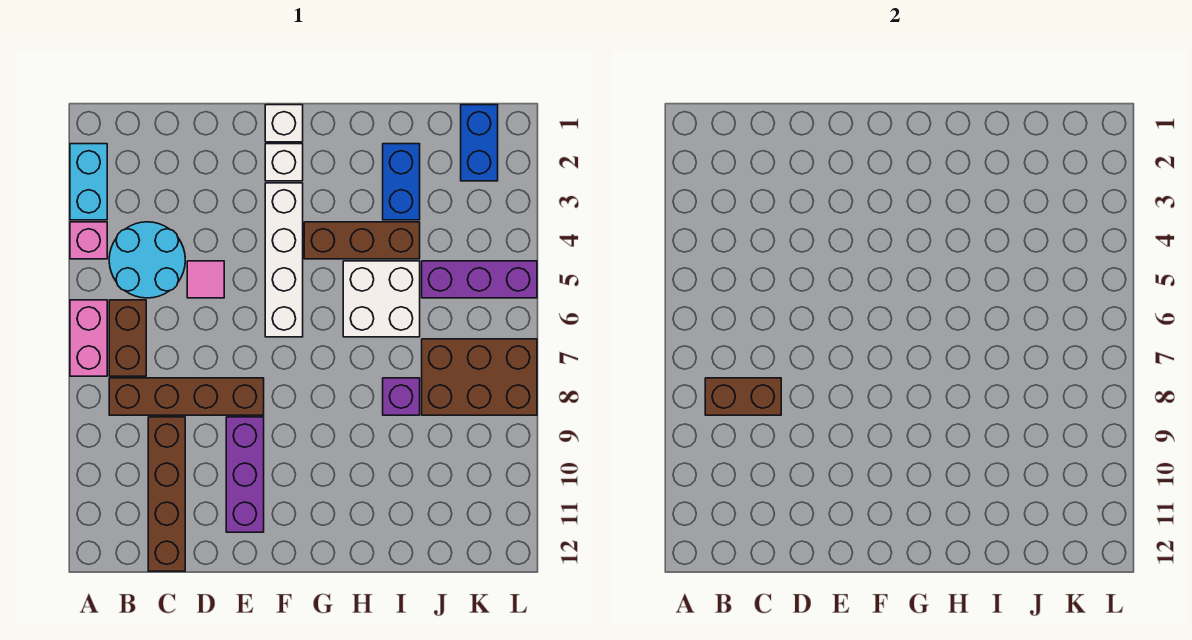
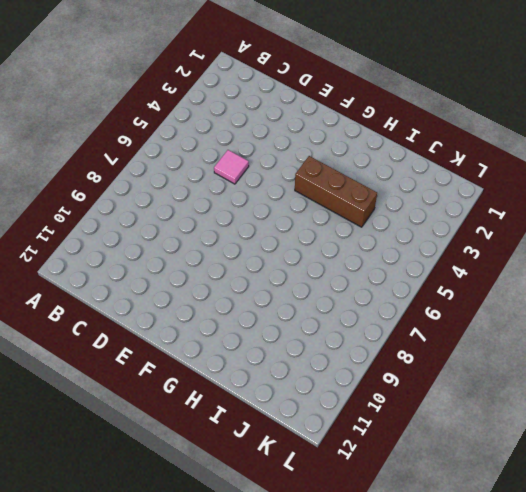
none -> cyan 1x2 brick [70,144,107,220]
none -> pink 1x1 brick [70,222,107,259]
none -> pink 1x2 brick [70,300,107,376]

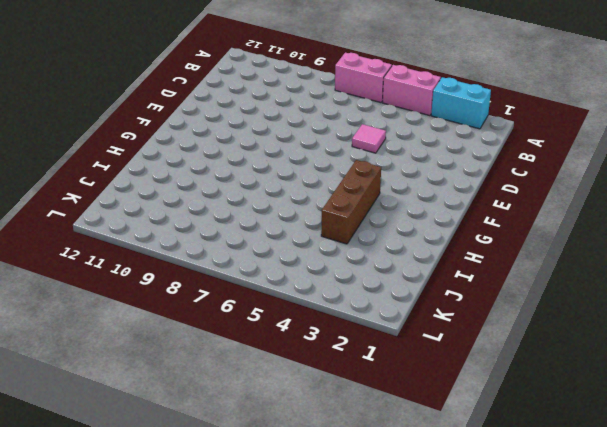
pink 1x2 brick [382,65,441,116] -> pink 1x1 brick [70,222,107,259]
none -> cyan 2x2 round brick [109,222,185,298]
none -> brown 1x2 brick [109,300,146,376]
none -> brown 1x4 brick [109,378,264,415]

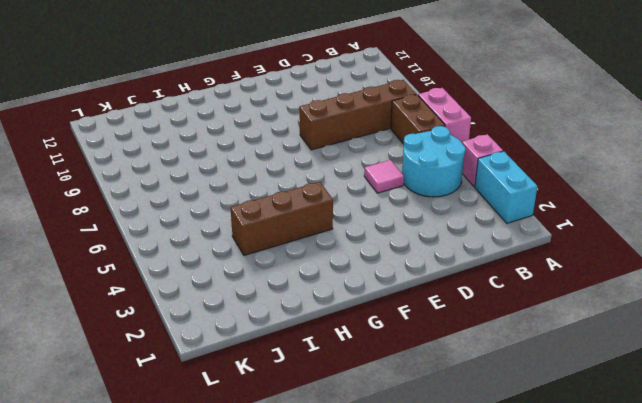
none -> brown 1x4 brick [148,417,185,571]
none -> purple 1x3 brick [226,417,264,532]
none -> white 1x1 brick [265,105,303,142]

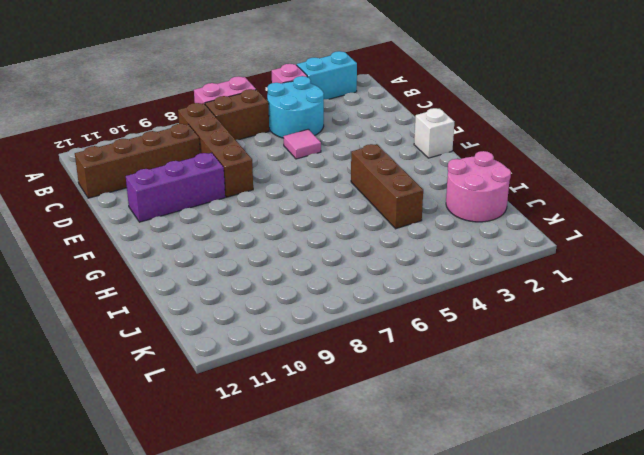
pink 2x2 round brick [446,151,511,222] -> blue 1x2 brick [383,144,420,220]
none -> white 1x1 brick [265,144,303,181]
none -> white 1x4 brick [265,183,303,337]
none -> white 2x2 brick [343,261,420,337]

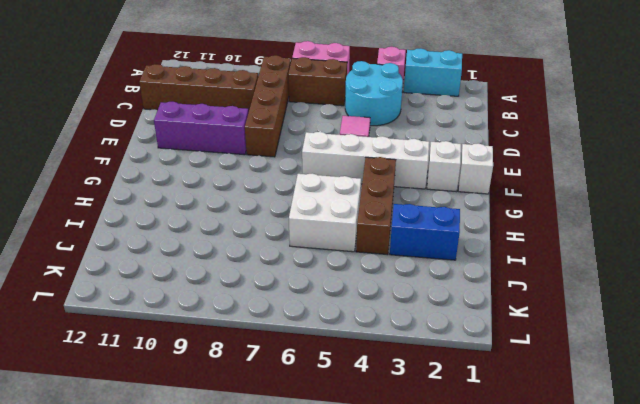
none -> purple 1x1 brick [383,378,420,415]
none -> purple 1x3 brick [422,261,537,298]
none -> brown 2x3 brick [422,339,537,415]

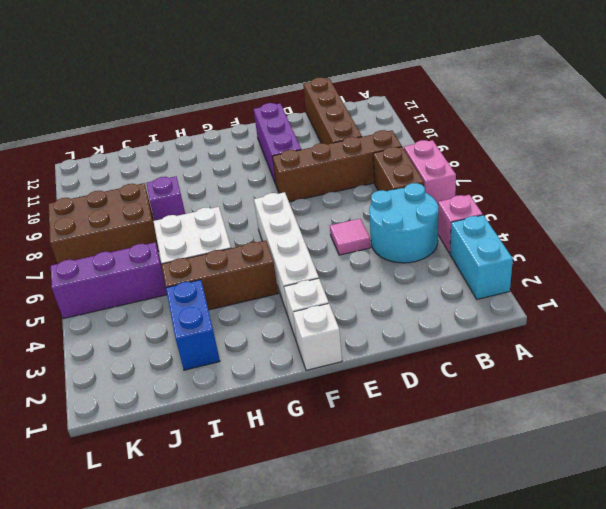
none -> blue 1x2 brick [461,105,498,181]
none -> brown 1x2 brick [705,378,781,415]

